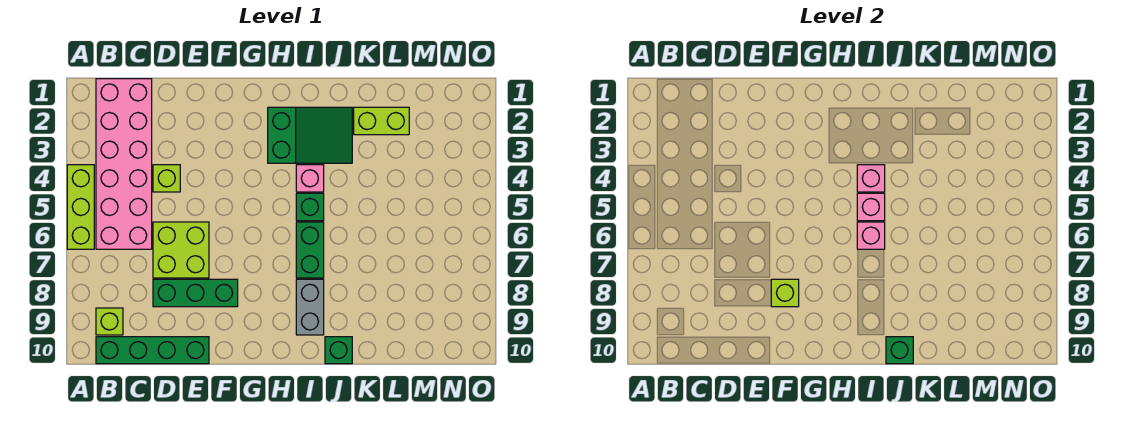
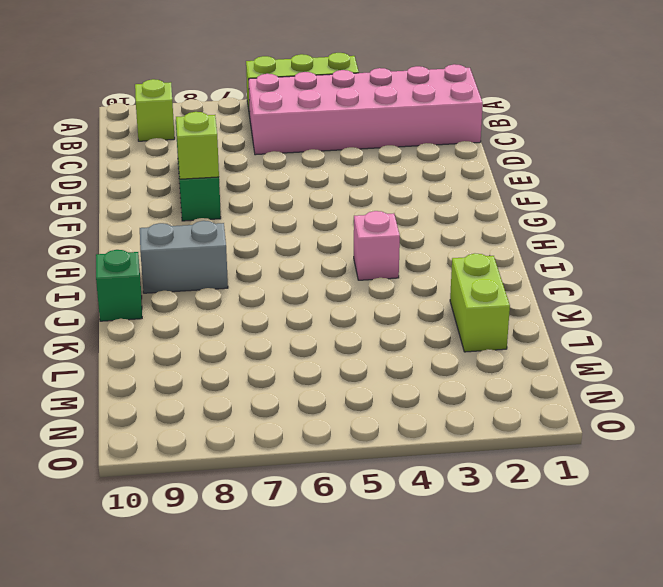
none -> green 1x4 brick [96,337,209,364]
none -> lime 1x1 brick [153,165,180,192]
none -> lime 2x2 brick [153,222,209,278]

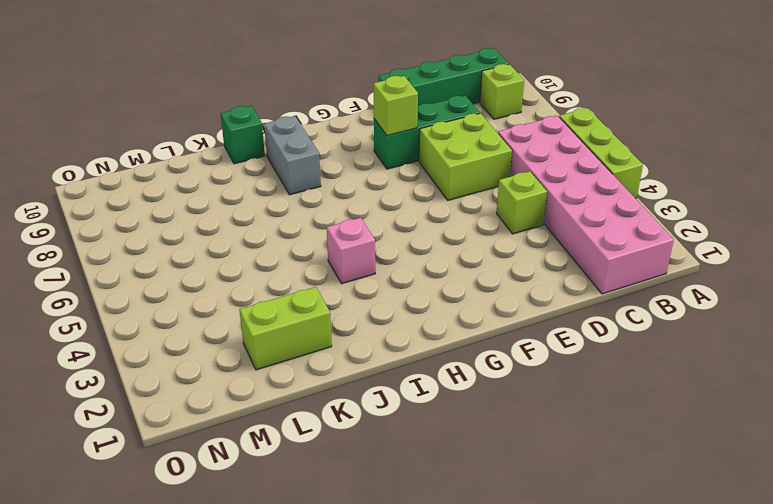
none -> green 2x3 slope [268,107,352,163]
none -> green 1x1 brick [296,193,324,221]
none -> green 1x2 brick [296,222,324,278]

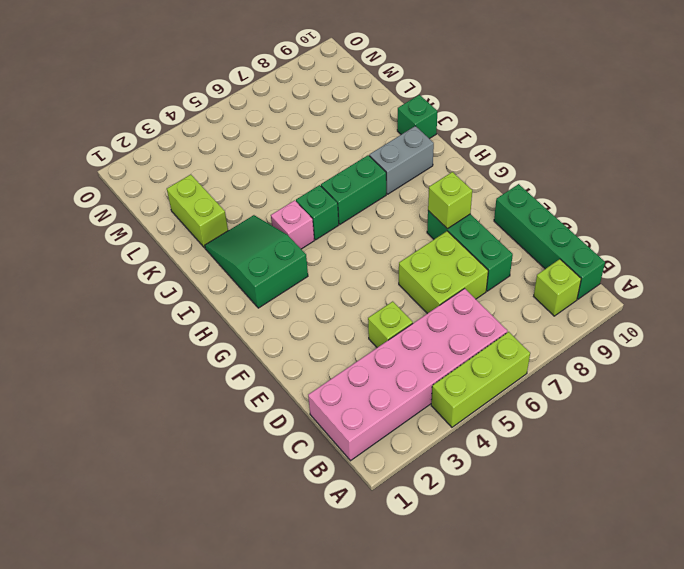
none -> pink 1x1 brick [857,165,885,192]
none -> pink 1x1 brick [857,193,885,221]
none -> pink 1x1 brick [857,222,885,249]

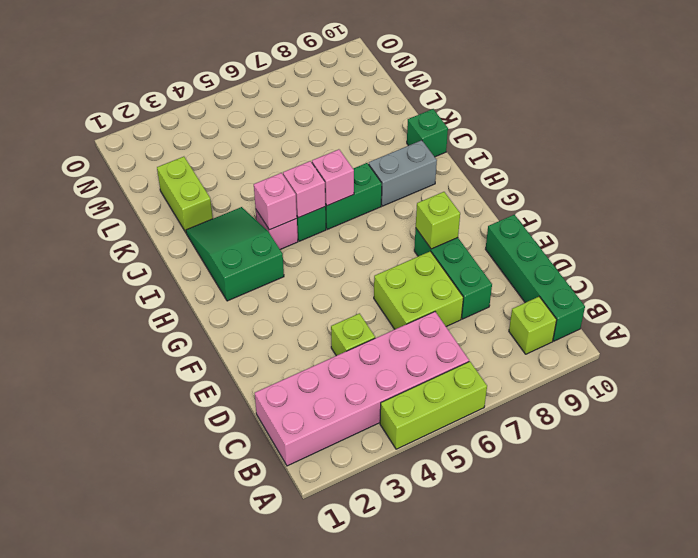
none -> green 1x1 brick [886,337,913,364]

